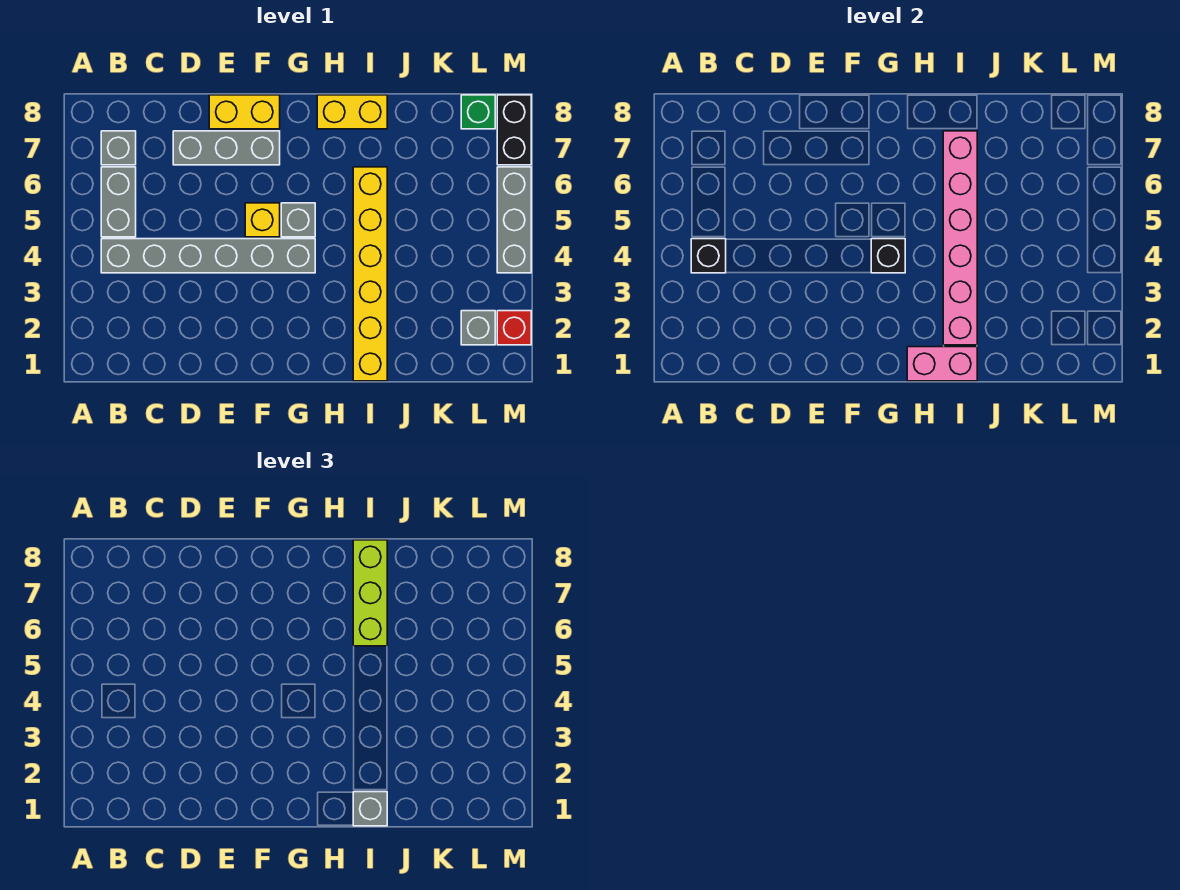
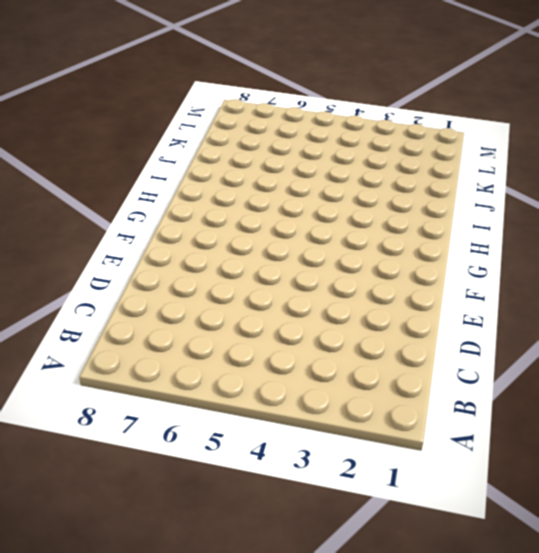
none -> grey 1x6 brick [101,239,315,273]
none -> grey 1x2 brick [101,167,136,237]
none -> grey 1x1 brick [101,131,136,165]

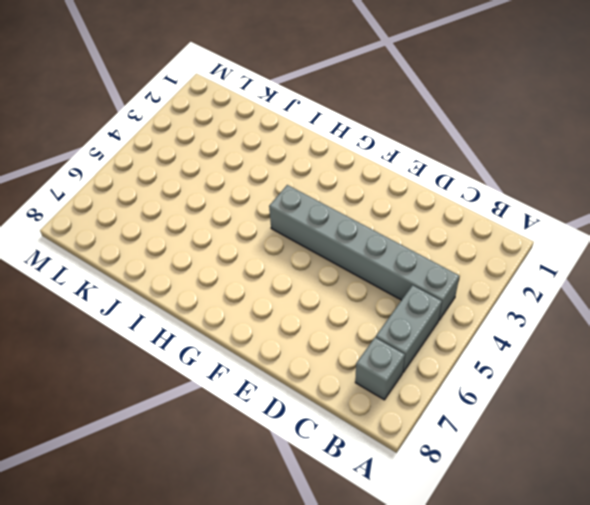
none -> grey 1x3 brick [173,131,280,165]
none -> yellow 1x2 brick [209,95,280,129]
none -> yellow 1x1 brick [245,203,280,237]

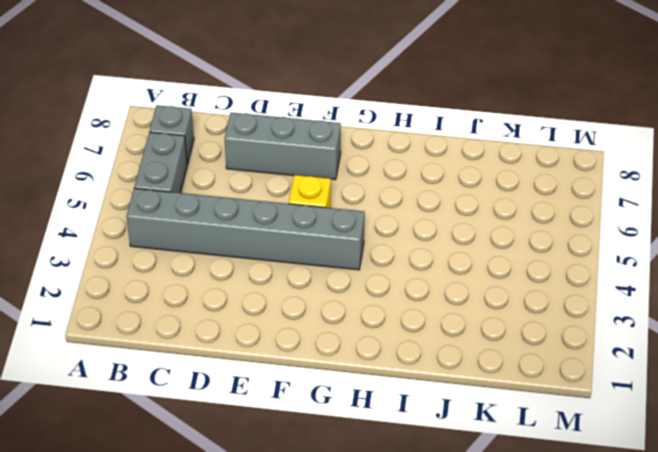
none -> yellow 1x2 brick [209,95,280,129]
none -> grey 1x1 brick [281,203,315,237]
none -> yellow 1x2 brick [317,95,387,129]

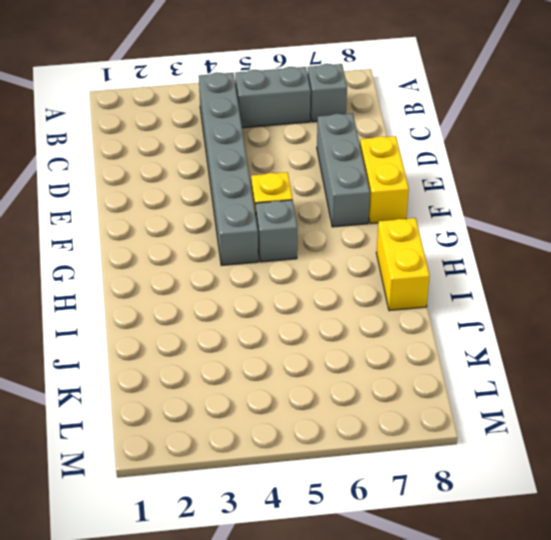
none -> yellow 1x6 brick [353,167,387,381]
none -> grey 1x1 brick [461,311,495,345]
none -> green 1x1 brick [461,95,495,129]

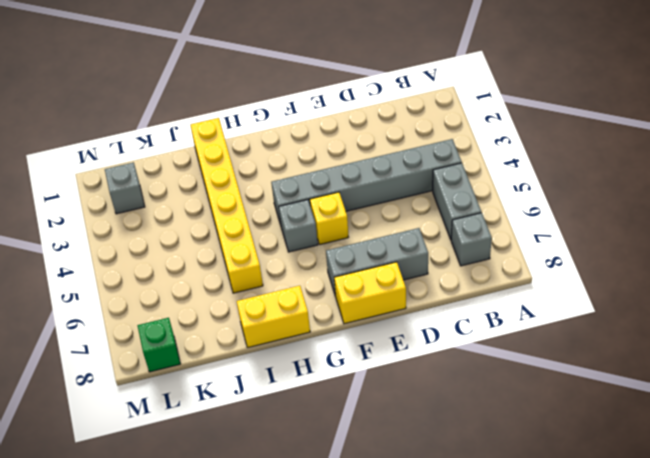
none -> red 1x1 brick [497,311,531,345]
none -> grey 1x3 brick [497,167,531,273]
none -> black 1x2 brick [497,95,531,165]

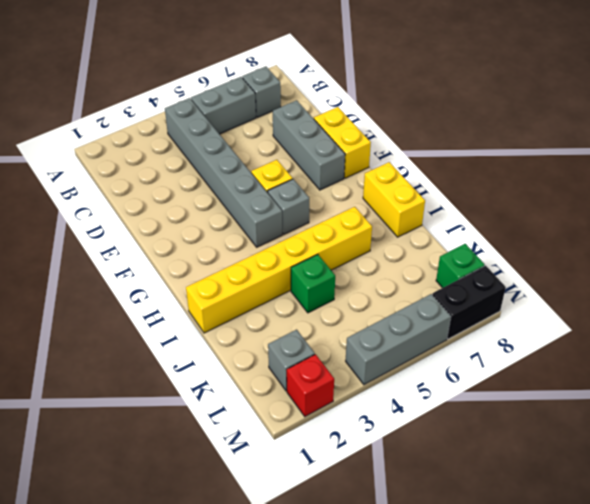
green 1x1 brick [291,254,335,313] -> none
none -> black 1x1 brick [691,239,726,273]
none -> black 1x1 brick [871,239,905,273]
none -> pink 1x2 brick [907,347,977,381]

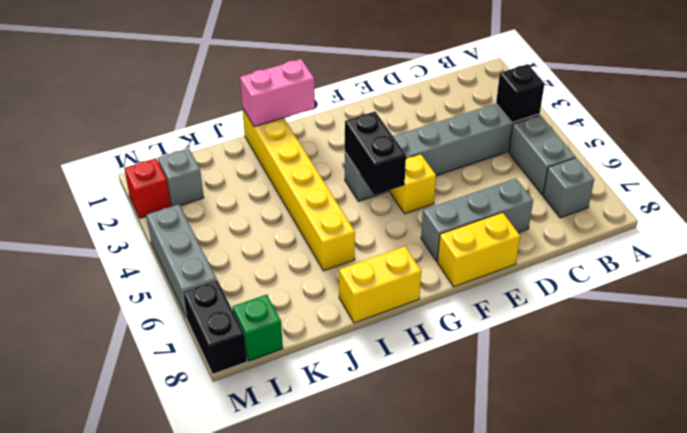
black 1x2 brick [345,112,406,195] -> black 1x1 brick [871,239,905,273]
none -> grey 1x1 brick [281,203,315,237]
none -> pink 1x6 brick [943,131,977,345]
none -> grey 1x1 brick [353,792,387,826]

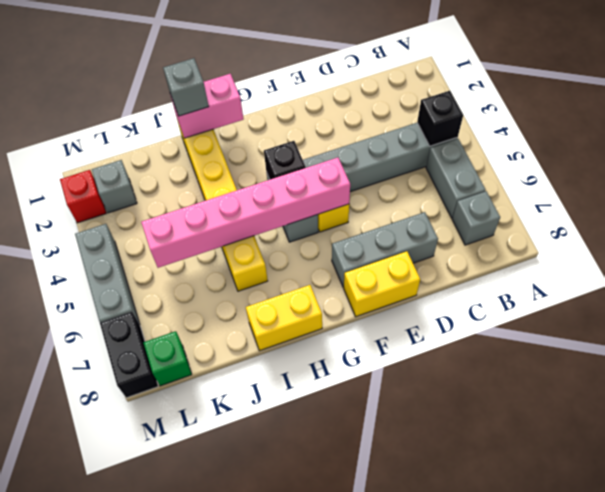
pink 1x6 brick [141,158,350,268] -> pink 1x6 brick turned to [943,131,977,345]
none -> lime 1x3 brick [353,540,387,646]

